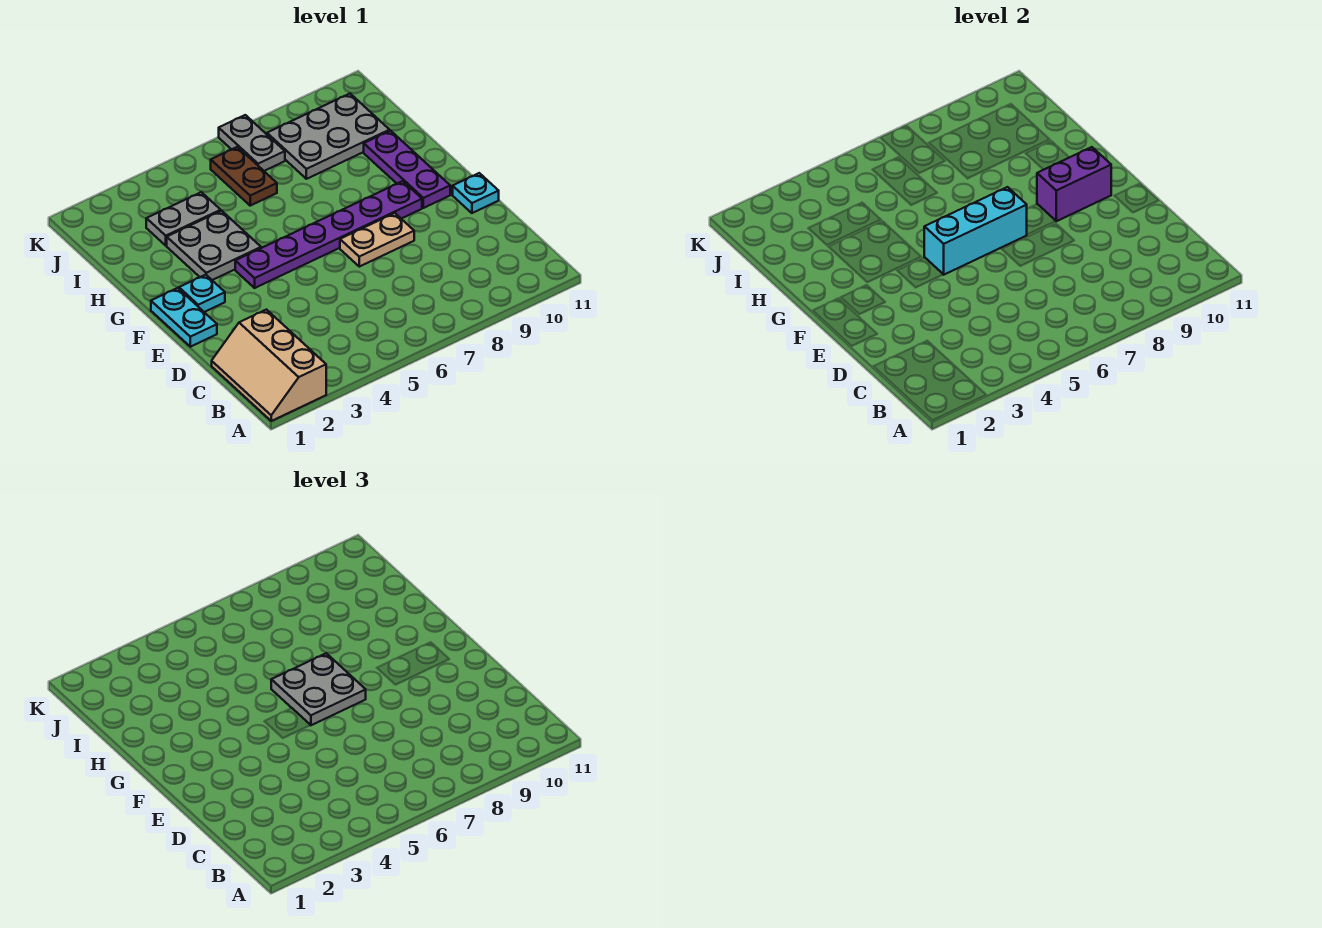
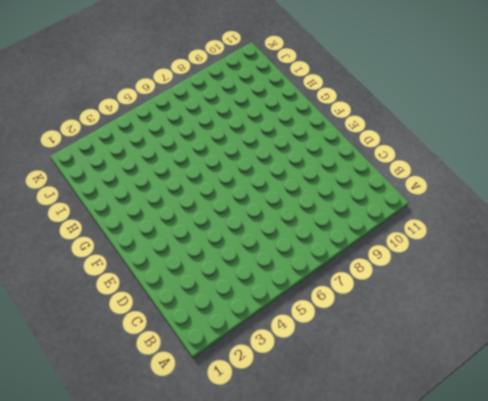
none -> tan 2x3 slope [212,310,326,421]
none -> cyan 1x2 plate [151,288,217,347]
none -> tan 1x2 plate [340,213,414,267]

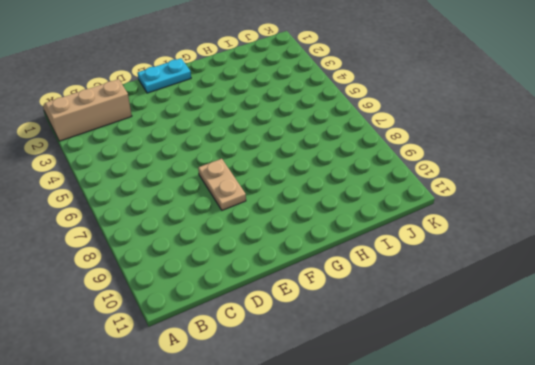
none -> cyan 1x1 plate [453,173,499,213]
none -> cyan 1x1 plate [179,275,225,312]
none -> purple 1x6 plate [235,181,422,288]

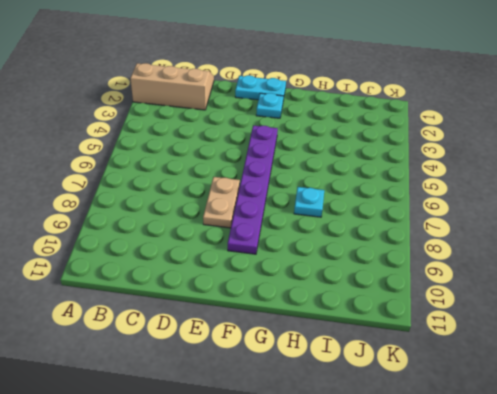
cyan 1x1 plate [294,187,324,217] -> cyan 1x1 plate moved to [453,173,499,213]
none -> purple 1x3 plate [364,131,450,208]
none -> grey 2x2 plate [167,211,261,280]
none -> grey 1x2 plate [146,192,221,246]

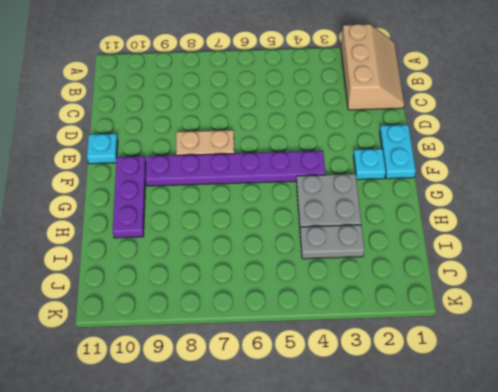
none -> brown 1x2 plate [211,147,277,206]
none -> grey 2x3 plate [267,94,390,179]
none -> grey 1x2 plate [219,115,285,171]

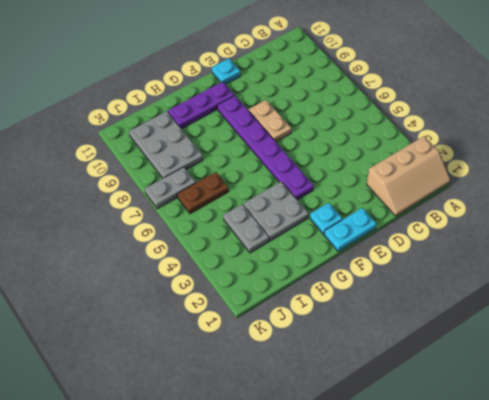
none -> cyan 1x3 brick [924,187,1027,275]
none -> purple 1x2 brick [1037,147,1111,221]
none -> grey 2x2 plate [271,653,366,725]

